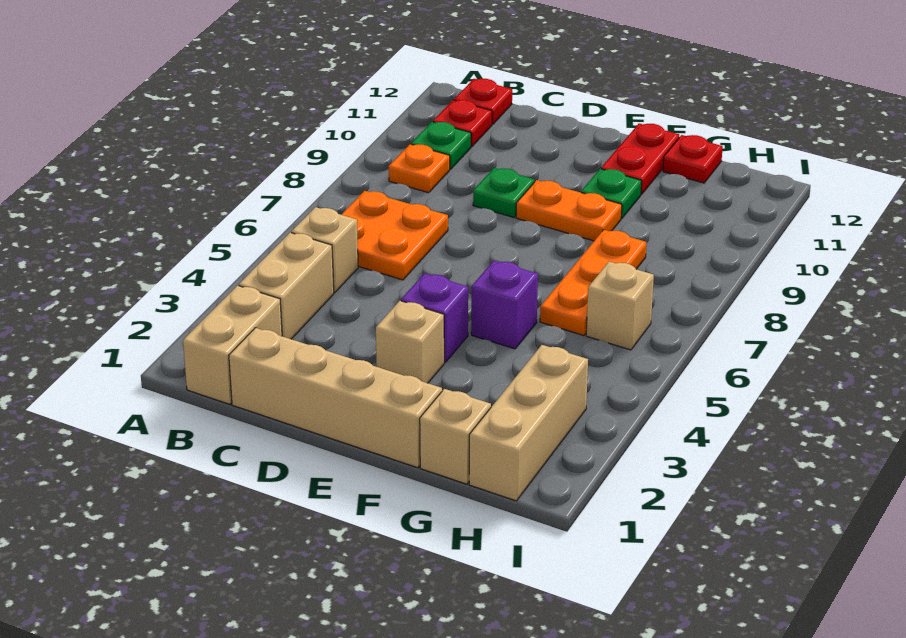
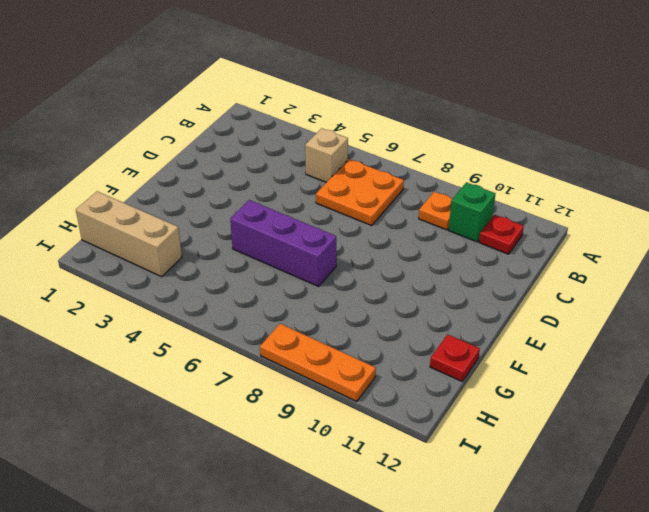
green 1x1 brick [448,182,495,242] -> green 1x1 plate [411,122,471,169]
purple 1x3 brick [230,200,336,286] -> purple 1x1 brick [471,261,538,349]
orange 1x3 plate [260,324,376,401] -> orange 1x3 plate moved to [540,230,646,335]
none -> tan 1x2 brick [183,285,282,404]
none -> tan 1x2 brick [239,233,334,339]
none -> red 1x1 plate [454,79,512,124]

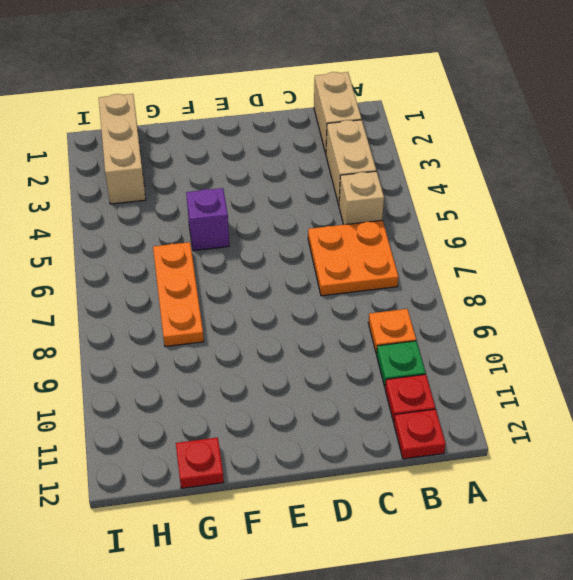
none -> tan 1x4 brick [229,328,442,468]
none -> green 1x1 plate [473,168,534,218]
none -> tan 1x1 brick [376,301,444,383]

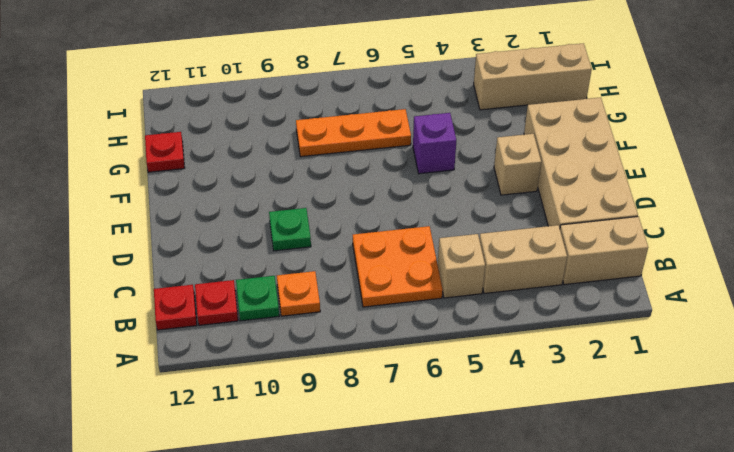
tan 2x4 brick [524,97,638,228] -> tan 1x4 brick [229,328,442,468]
none -> purple 1x1 brick [401,273,468,362]
none -> orange 1x2 plate [516,180,622,241]
none -> green 1x1 plate [581,169,641,218]

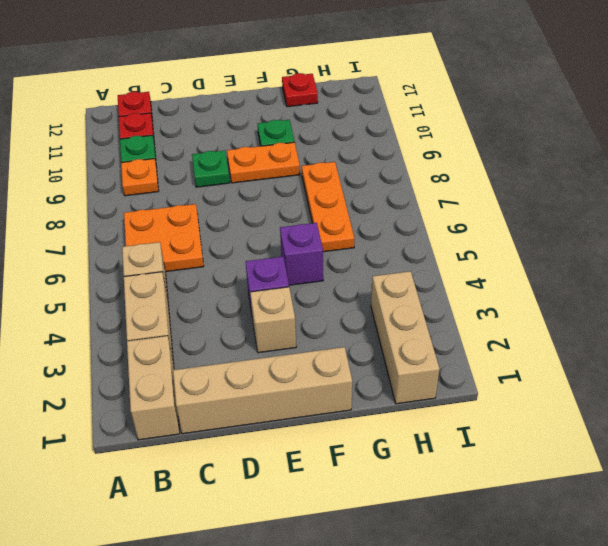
none -> red 1x2 plate [601,123,679,194]
none -> tan 1x1 brick [420,389,491,484]
none -> tan 1x1 brick [586,262,654,350]

